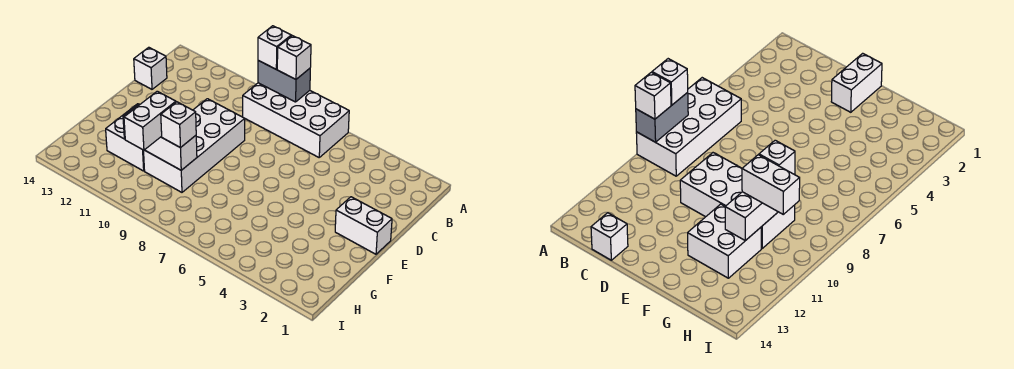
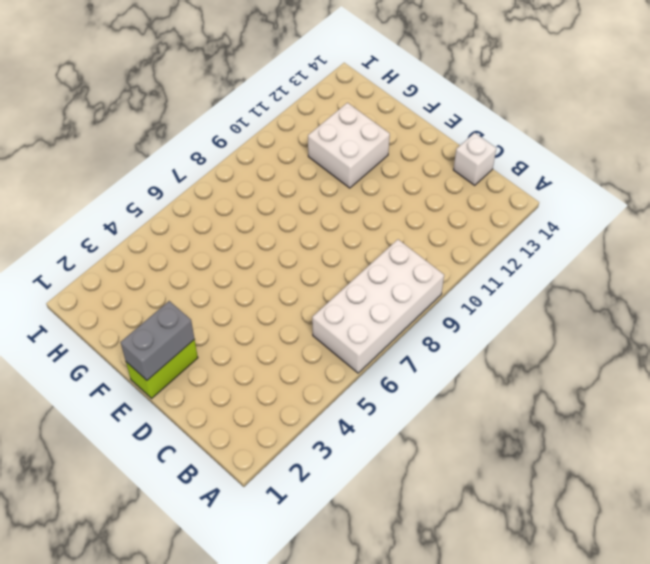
lime 1x2 brick [126,340,198,398] -> white 1x2 brick [335,197,392,254]
grey 1x2 brick [121,301,194,380] -> grey 1x2 brick moved to [258,61,310,102]
none -> white 2x4 brick [143,99,245,192]
none -> white 1x3 brick [123,104,197,170]

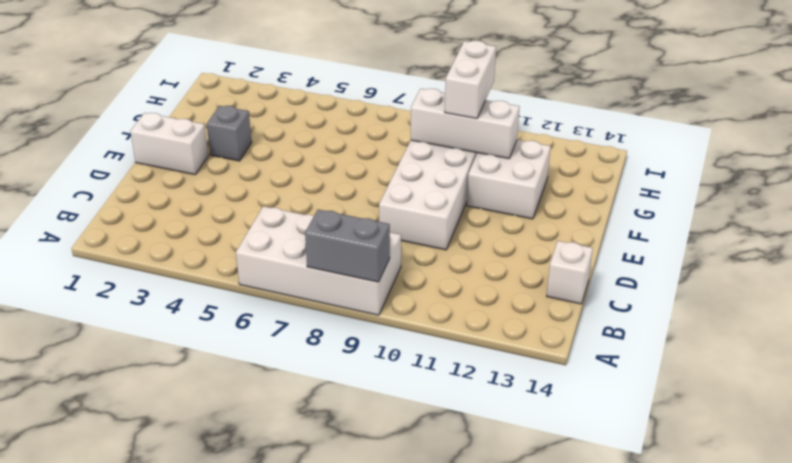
grey 1x1 brick [207,106,252,161] -> none
none -> white 1x1 brick [277,36,311,79]
none -> white 1x1 brick [258,26,291,69]

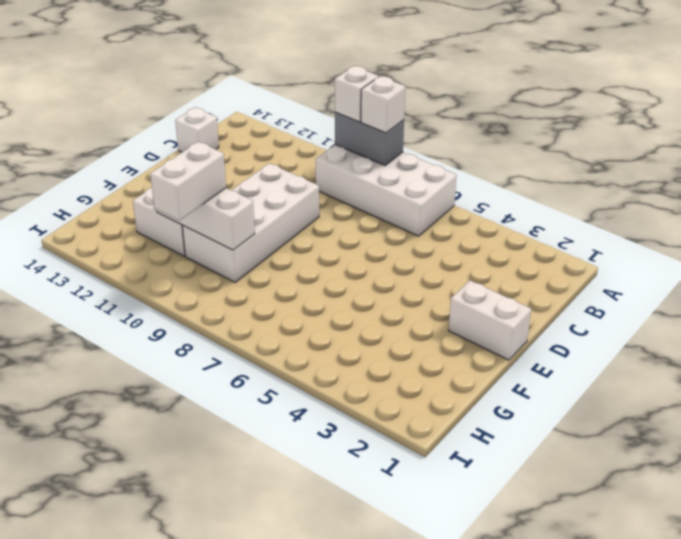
none -> white 1x1 brick [161,102,196,148]

